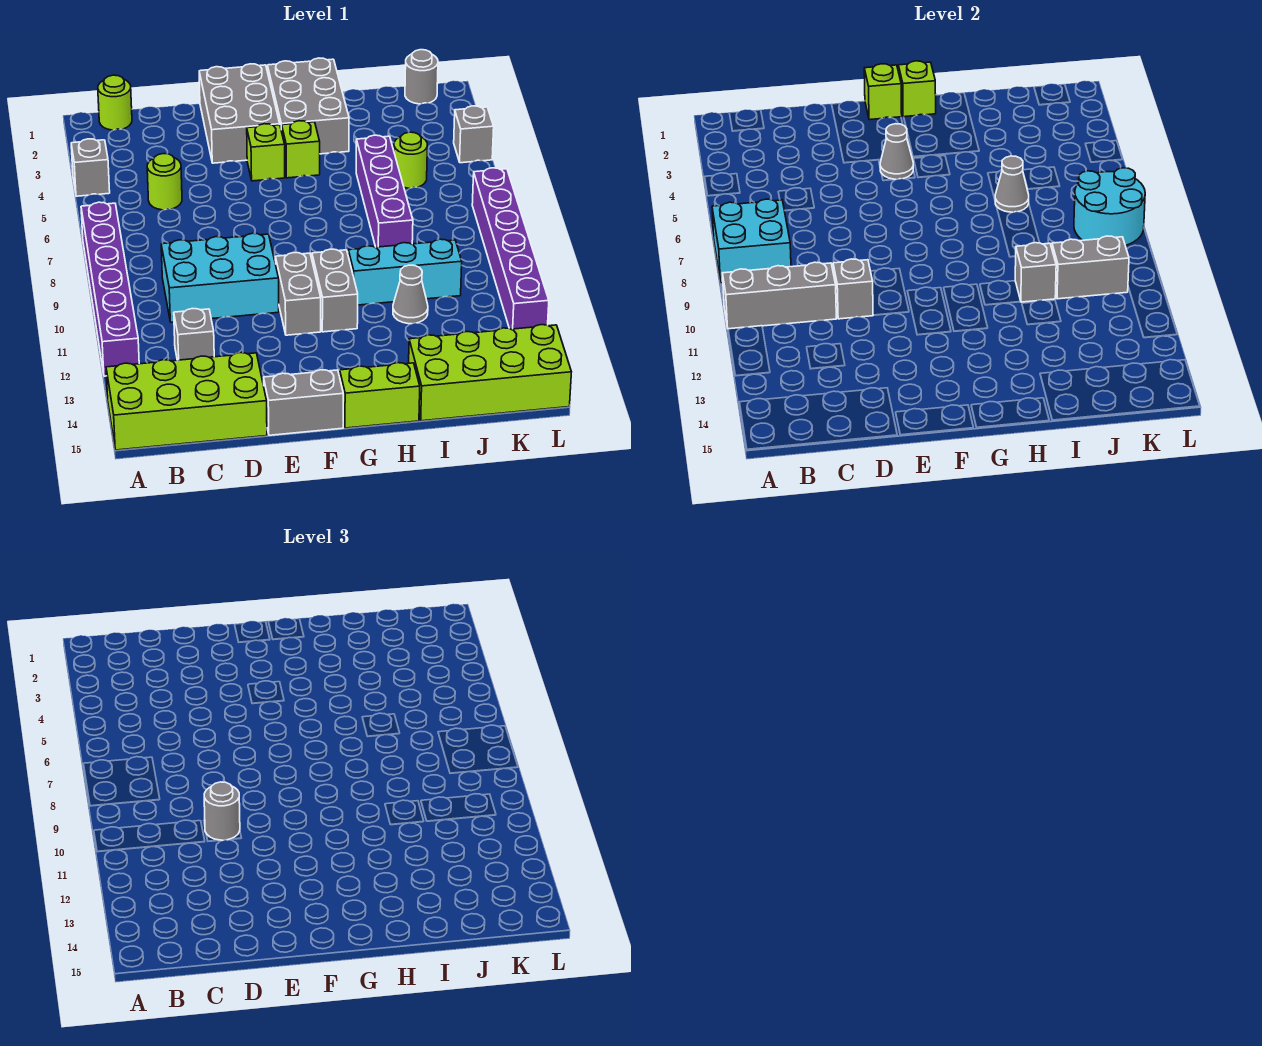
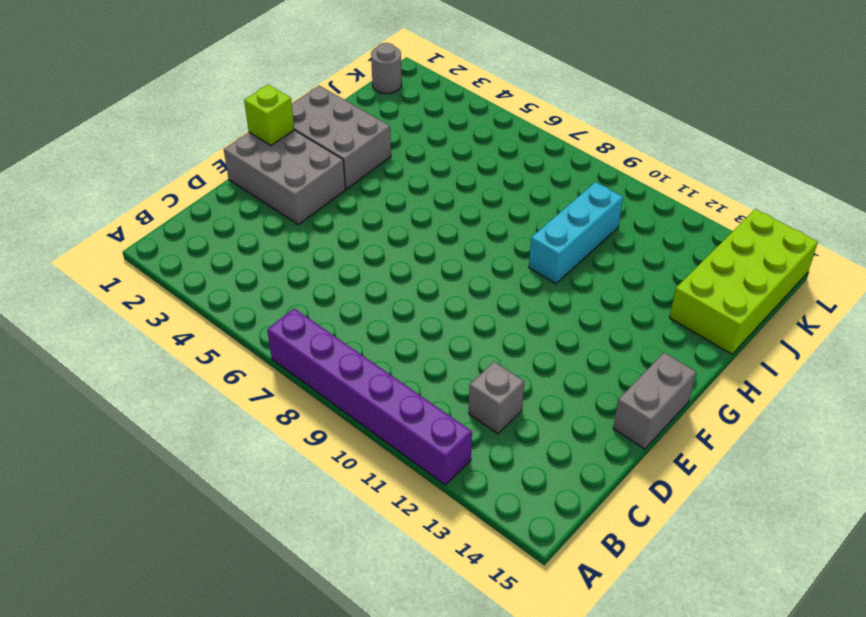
none -> grey 1x1 brick [71,139,110,196]
none -> lime 2x4 brick [106,353,267,450]
none -> lime 1x1 round brick [98,75,132,130]
none -> lime 1x1 round brick [147,154,182,210]

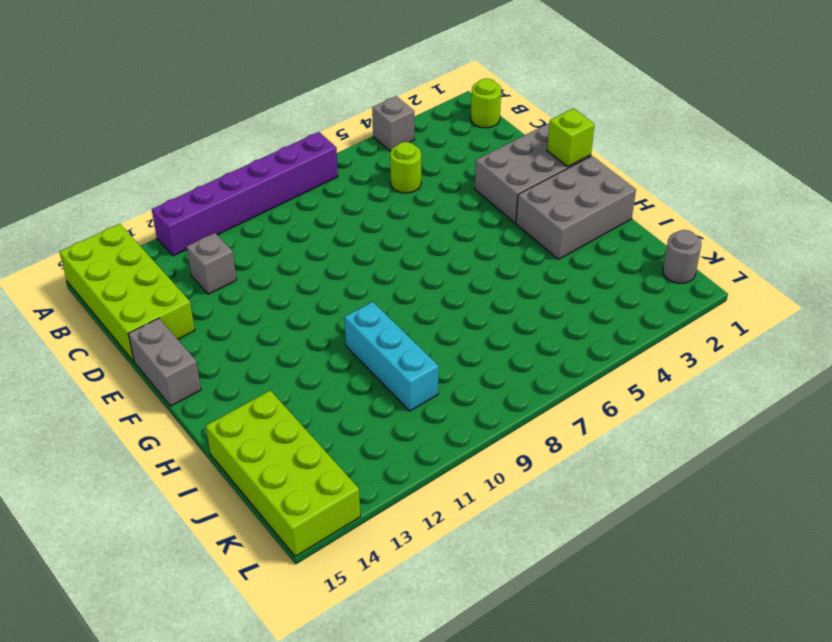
none -> cyan 2x3 brick [161,233,279,322]
none -> lime 1x1 brick [247,124,285,181]
none -> grey 1x2 brick [275,253,321,335]
none -> lime 1x1 brick [282,121,320,178]

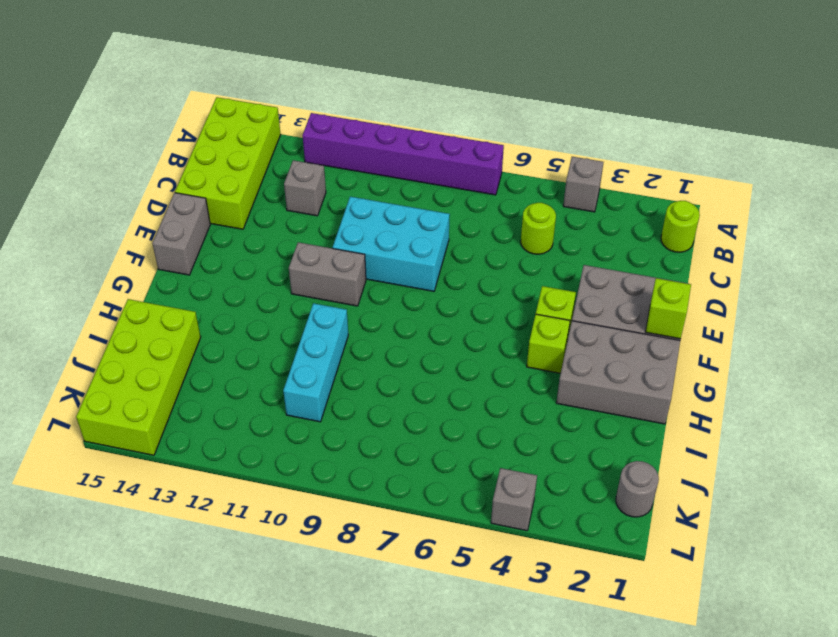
cyan 2x3 brick [333,197,450,291] -> cyan 2x3 brick turned to [161,233,279,322]
none -> grey 1x2 brick [312,249,358,332]
none -> lime 1x2 brick [340,363,420,428]
none -> purple 1x4 brick [356,135,413,247]
none -> grey 1x1 cone [393,265,428,324]

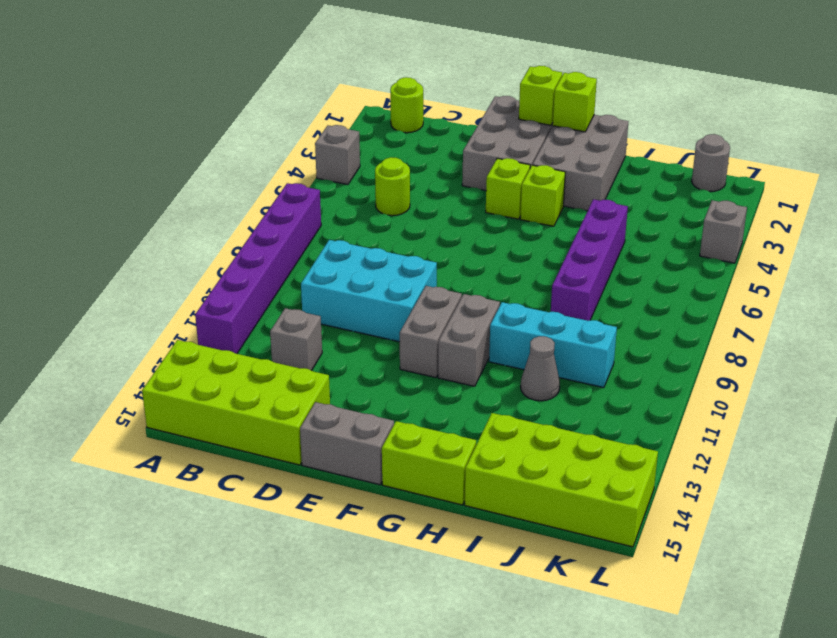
none -> lime 1x1 round brick [394,132,427,188]
none -> purple 1x6 brick [472,168,549,329]
none -> cyan 2x2 brick [712,199,791,283]
none -> grey 1x3 brick [723,262,837,329]

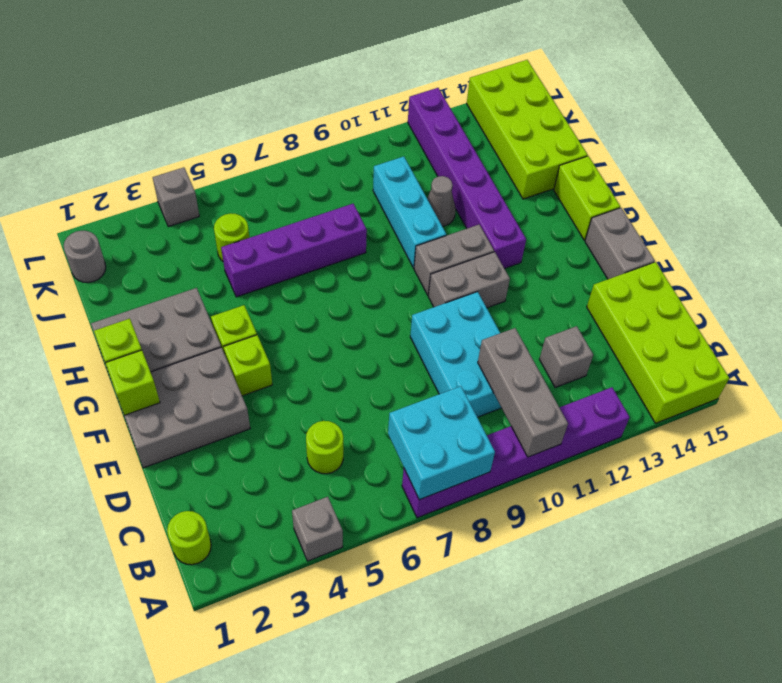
purple 1x6 brick [408,88,526,269] -> purple 1x6 brick turned to [472,168,549,329]
none -> grey 1x1 brick [833,259,873,319]
none -> grey 1x1 cone [880,124,913,180]
none -> grey 1x1 cone [995,156,1029,212]
none -> grey 1x1 brick [1015,243,1056,302]

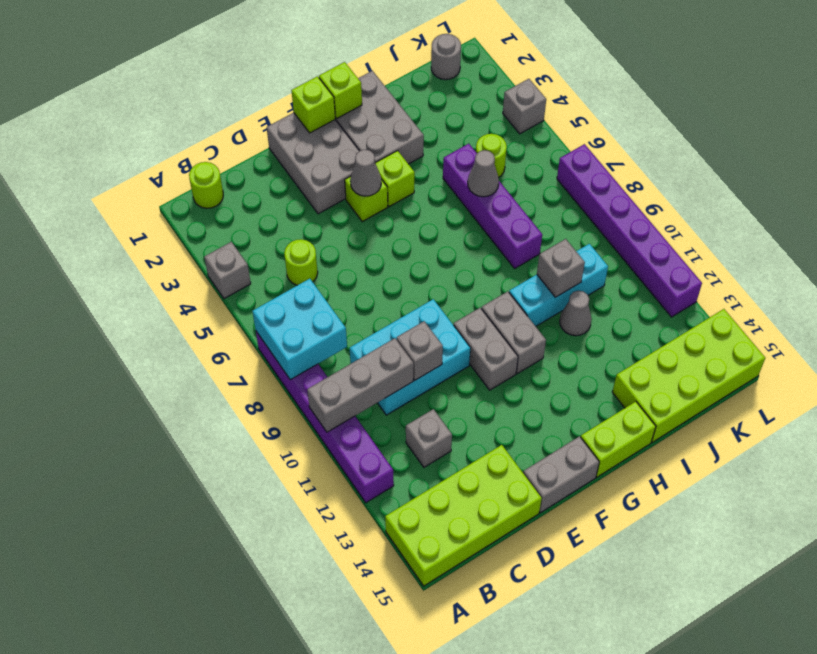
none -> grey 1x2 brick [1052,236,1129,299]
none -> cyan 2x2 round brick [1074,168,1145,246]
none -> grey 1x1 round brick [204,782,240,840]

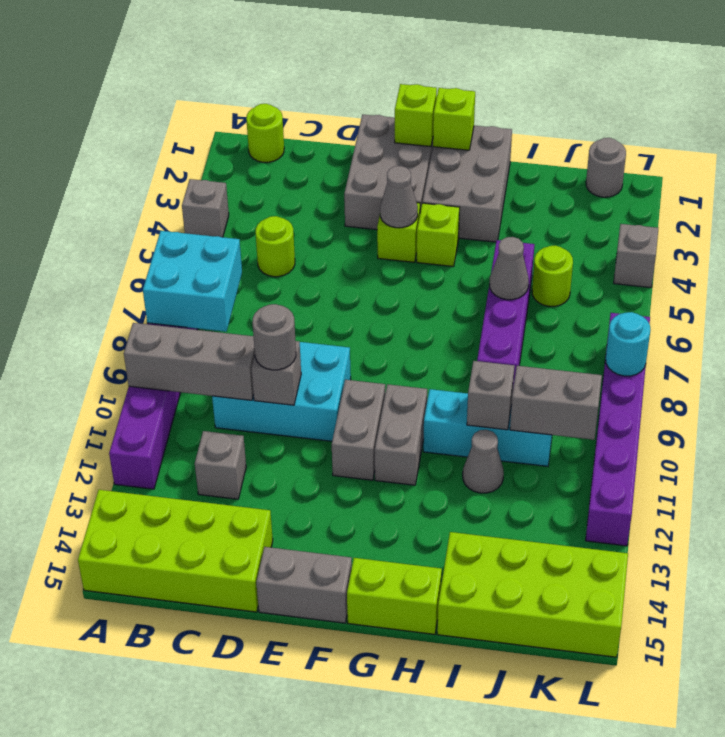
cyan 1x1 round brick [605,312,650,376] -> cyan 2x2 round brick [1074,168,1145,246]

